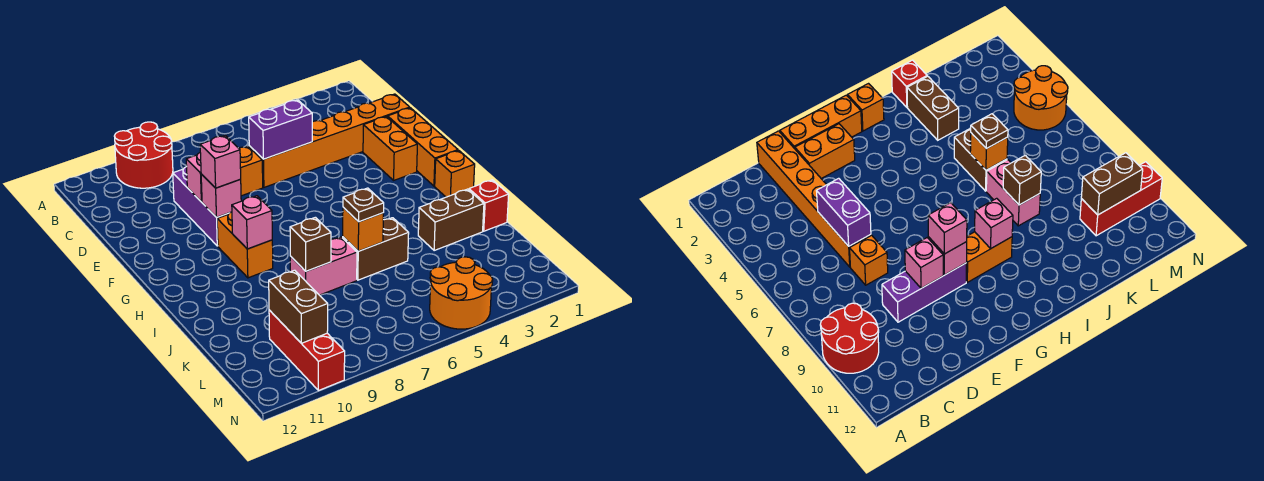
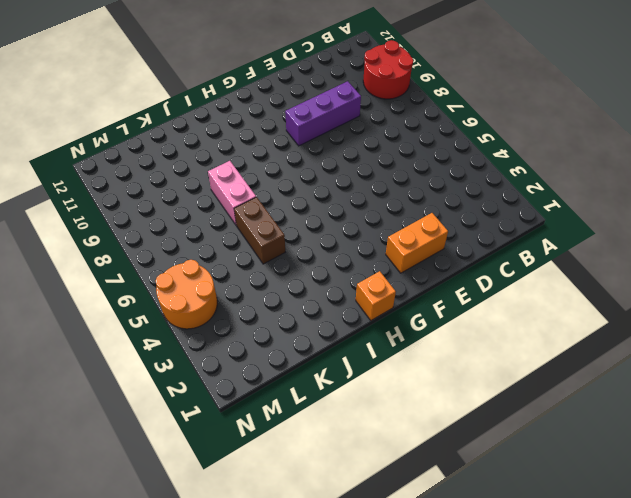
none -> orange 1x6 brick [249,94,410,187]
none -> orange 1x1 brick [239,146,263,196]
none -> orange 1x3 brick [388,108,458,186]

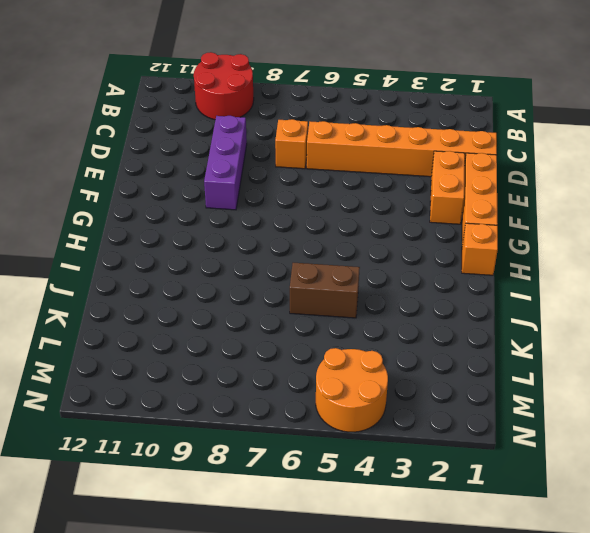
none -> orange 1x2 brick [217,212,273,278]
none -> red 1x1 brick [469,180,509,231]
none -> brown 1x2 brick [418,189,484,251]

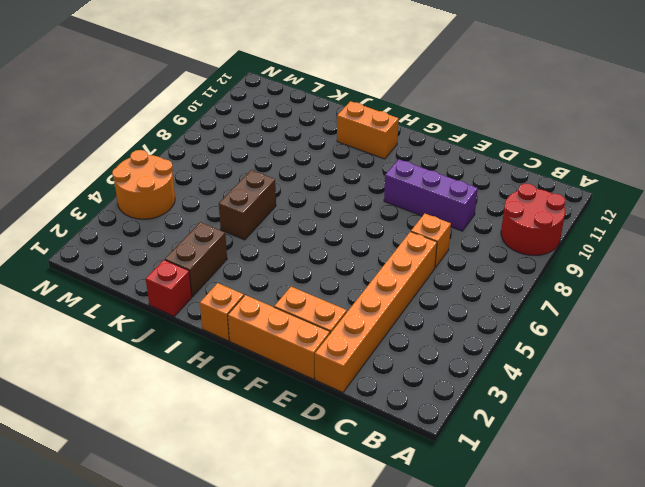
orange 1x2 brick [337,101,399,159] -> orange 1x2 brick moved to [217,212,273,278]
none -> pink 1x2 brick [290,237,357,295]
none -> red 1x3 brick [269,310,345,391]
none -> purple 1x2 brick [249,100,312,159]

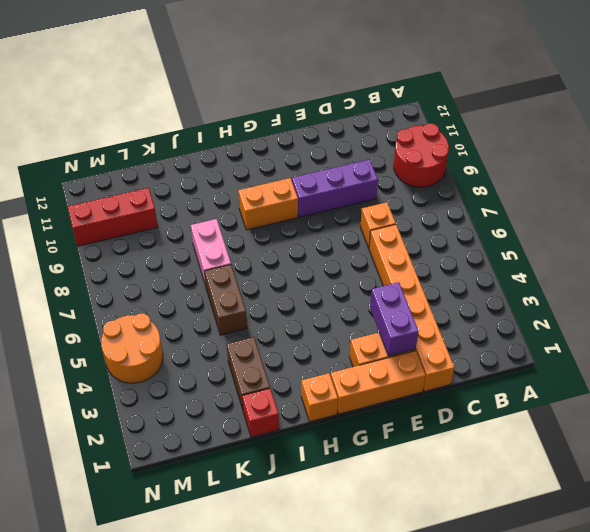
purple 1x2 brick [370,282,418,356] -> purple 1x2 brick moved to [249,100,312,159]
none -> pink 1x1 brick [186,153,202,202]
none -> pink 1x1 brick [201,174,241,217]
none -> pink 1x1 brick [232,196,272,249]

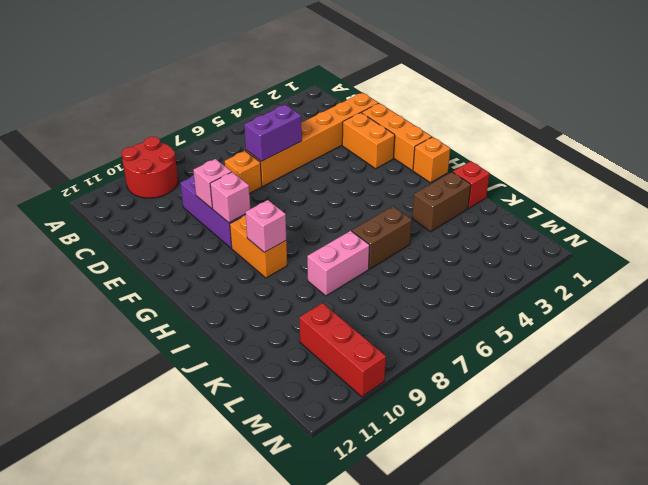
none -> orange 2x2 round brick [430,257,493,329]
none -> orange 1x1 brick [343,207,383,251]
none -> brown 1x1 brick [290,217,331,271]

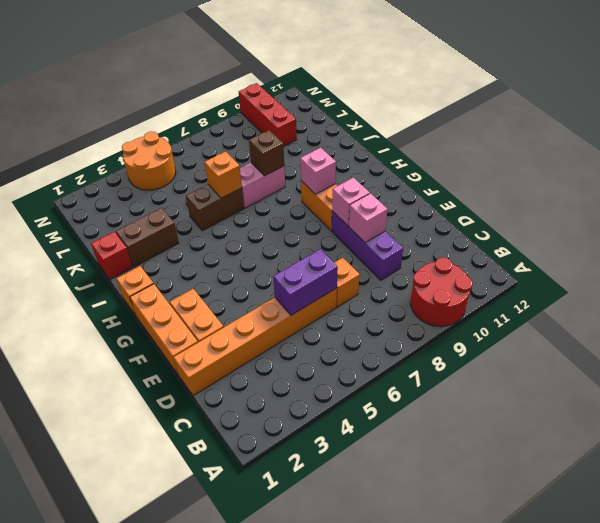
none -> brown 1x2 brick [269,270,328,343]
none -> pink 1x1 brick [200,135,241,188]
none -> brown 1x1 plate [343,188,384,222]

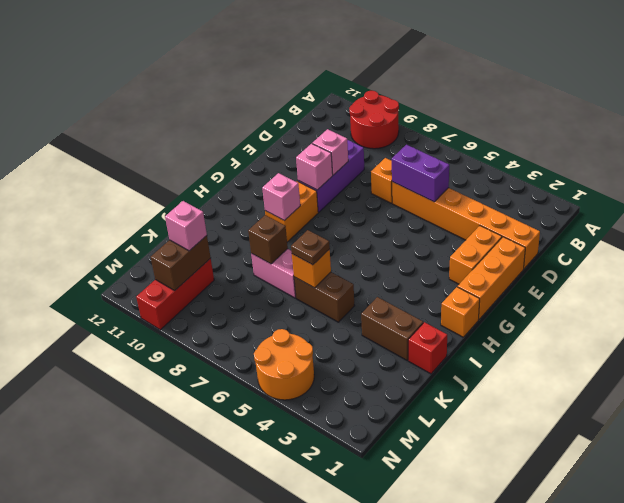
pink 1x1 brick [165,201,207,251] -> pink 1x1 brick moved to [200,135,241,188]

